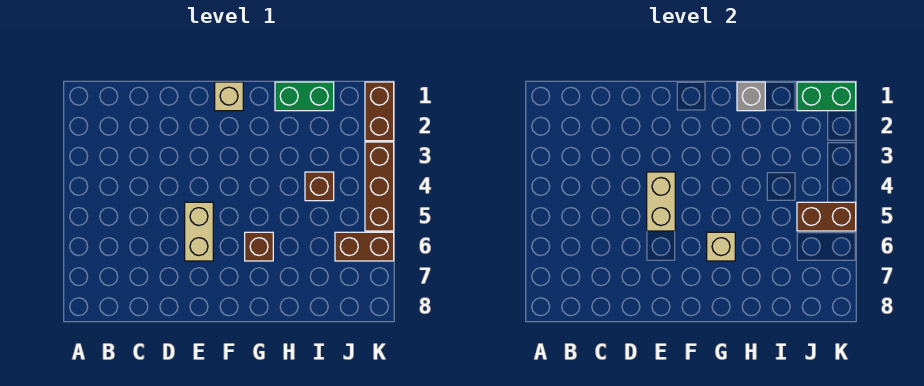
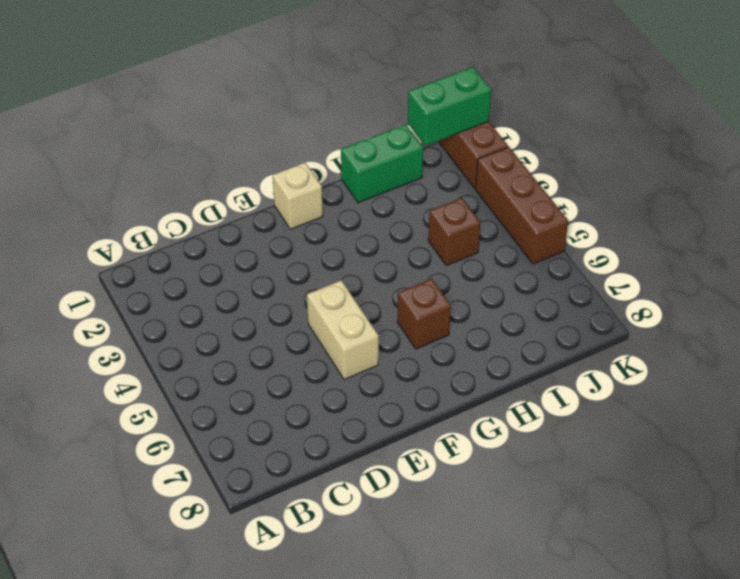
none -> brown 1x2 brick [335,232,394,261]
none -> tan 1x2 brick [647,172,675,231]
none -> tan 1x1 brick [707,232,735,261]

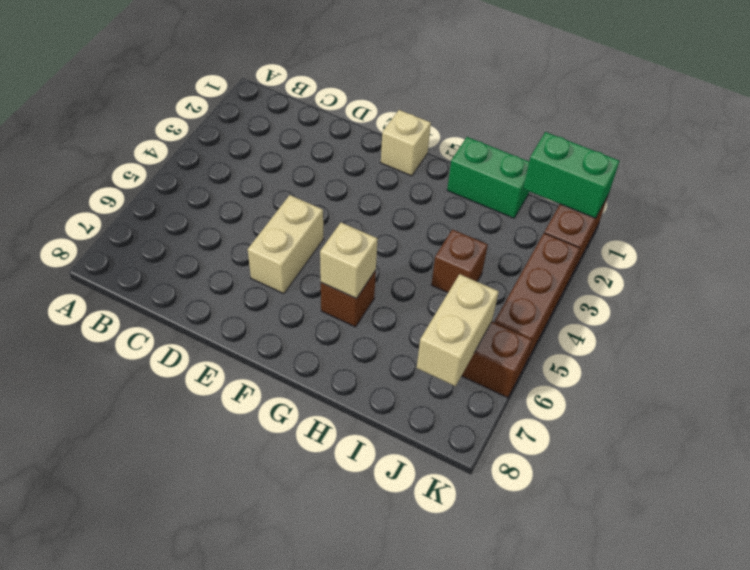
tan 1x2 brick [417,274,499,386] -> tan 1x2 brick moved to [647,172,675,231]
none -> grey 1x1 brick [737,82,765,111]
none -> brown 1x2 brick [797,202,856,231]

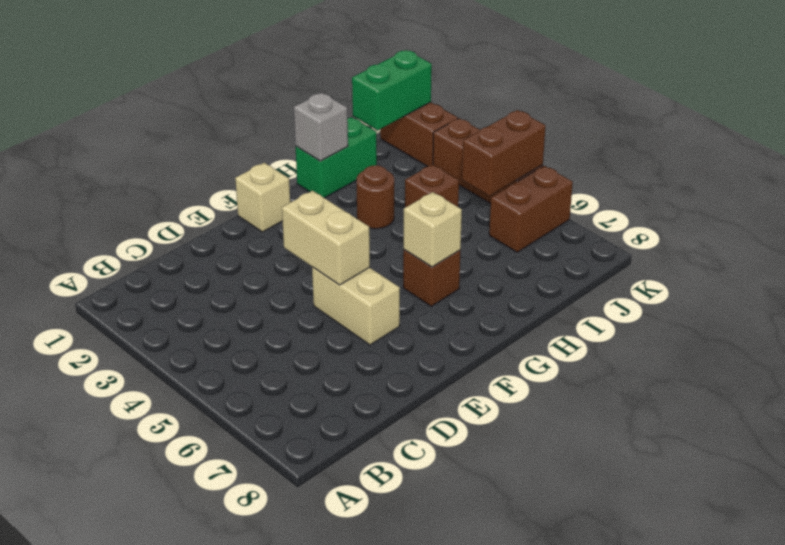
brown 1x1 round brick [356,165,394,229] -> none

